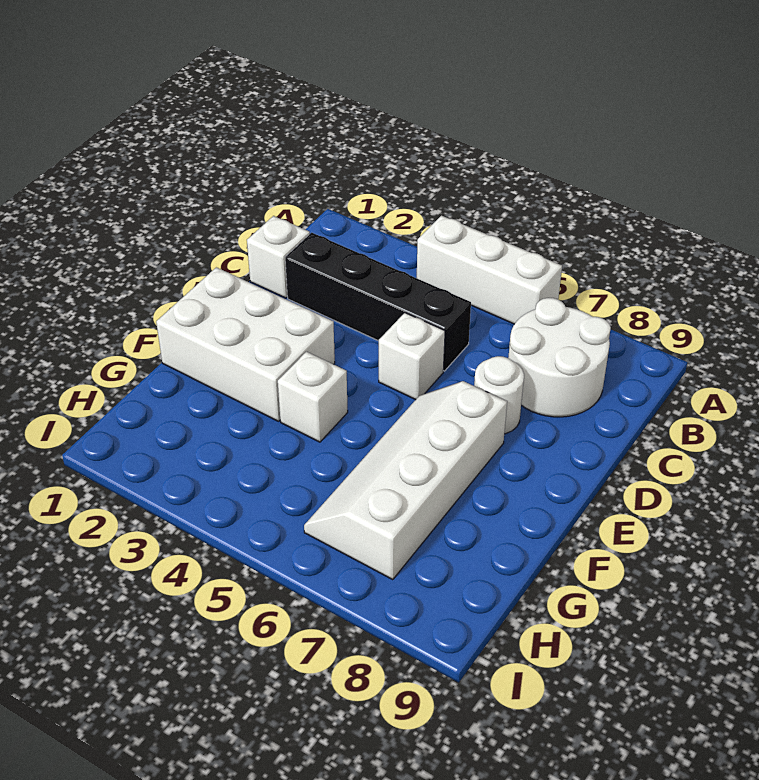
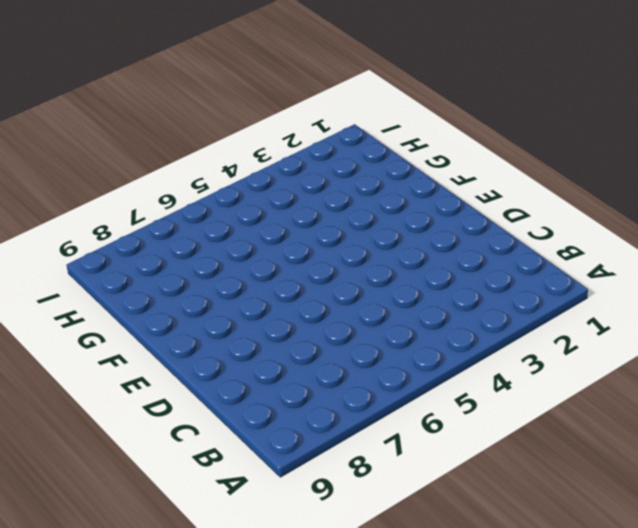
none -> white 1x3 brick [417,216,562,324]
none -> white 2x2 round brick [508,298,611,417]

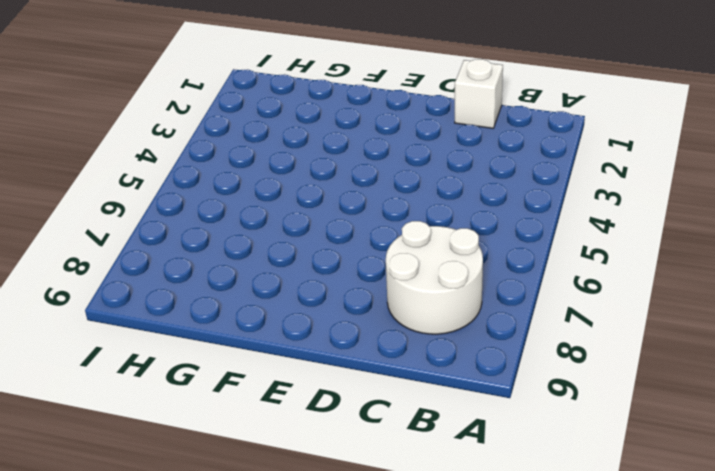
none -> white 1x3 brick [417,216,562,324]
none -> black 1x4 brick [285,233,471,371]

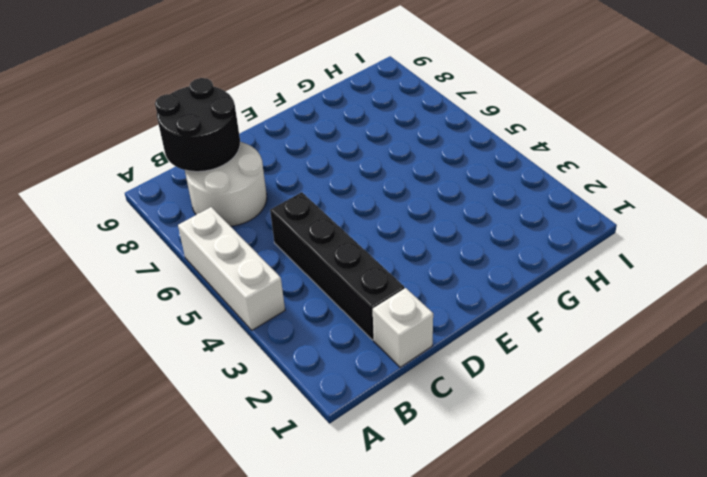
black 2x2 round brick [155,78,240,172] -> none
none -> white 1x1 brick [379,313,445,400]
none -> white 1x1 round brick [474,356,524,434]

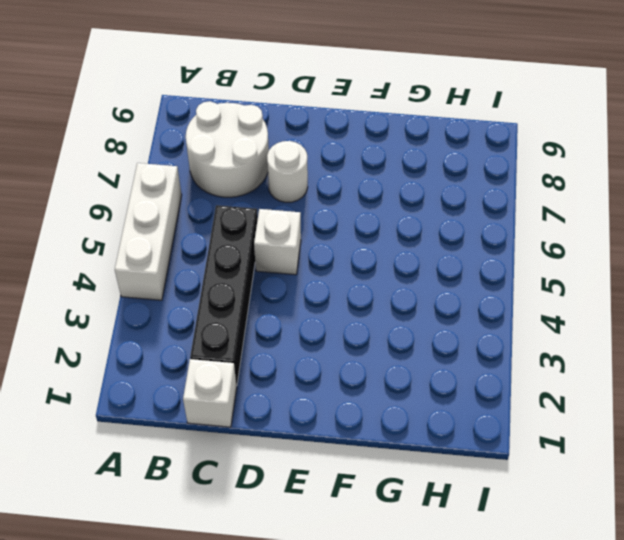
none -> white 2x3 brick [156,267,335,421]
none -> white 2x4 slope [304,381,507,580]

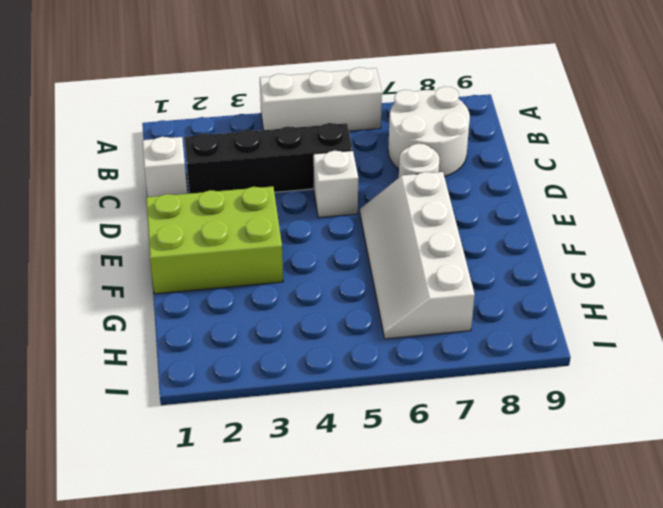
lime 2x3 brick [146,186,283,294] -> white 2x3 brick [156,267,335,421]
none -> white 1x1 brick [278,352,348,442]

